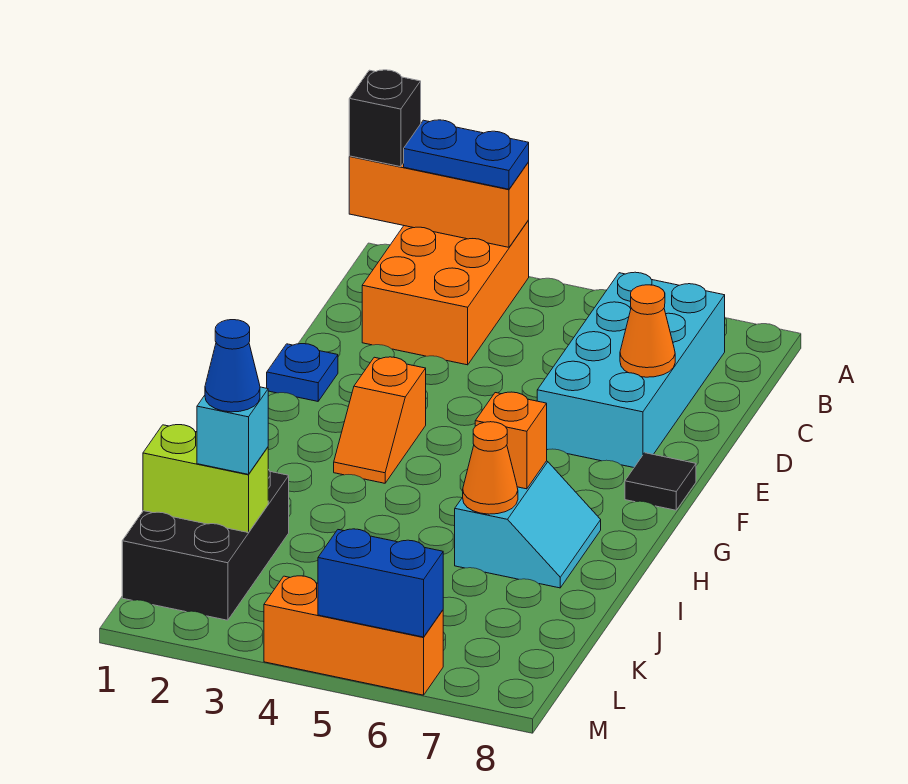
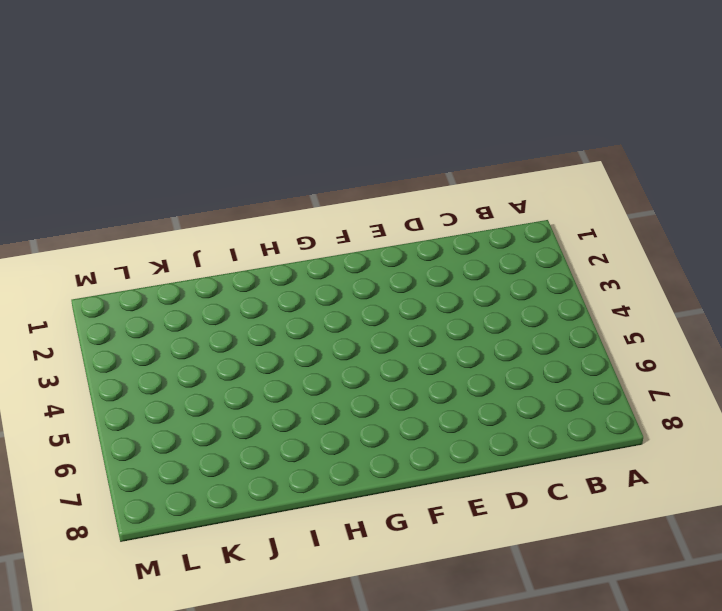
none -> orange 2x3 brick [362,220,529,365]
none -> cyan 2x4 brick [537,272,725,468]
none -> blue 1x1 plate [267,344,338,401]

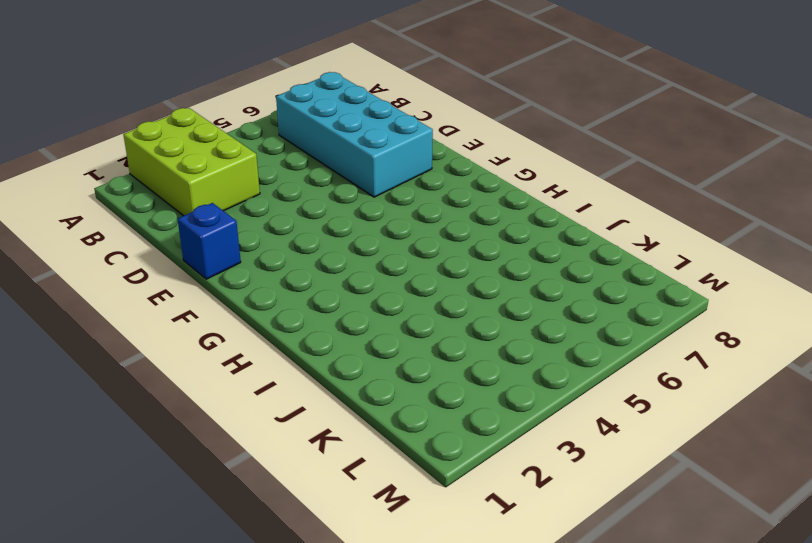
lime 2x3 brick [123,108,260,216] -> orange 2x3 brick [362,220,529,365]
blue 1x1 brick [178,203,241,279] -> blue 1x1 plate [267,344,338,401]
none -> orange 1x2 slope [334,357,426,483]
none -> black 1x1 tile [625,453,696,510]
none -> cyan 2x2 slope [455,461,601,588]

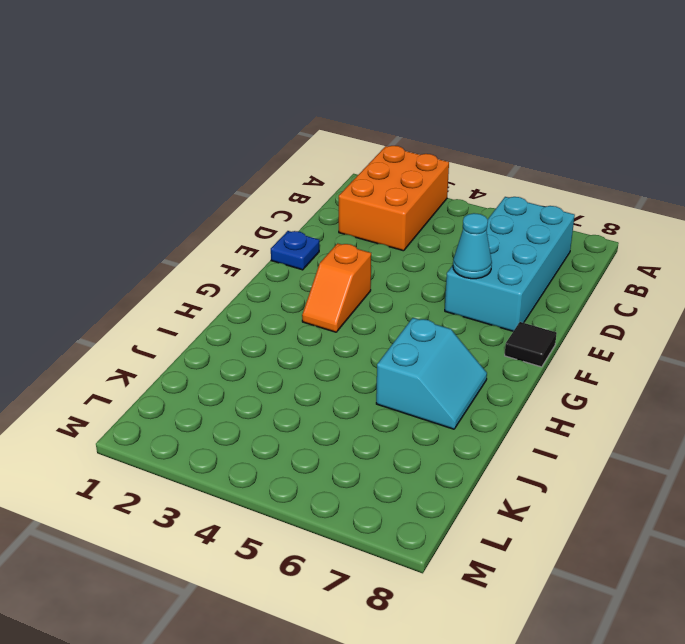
cyan 1x1 cone [453,213,492,279] -> none
none -> black 2x3 brick [122,470,289,620]
none -> orange 1x3 brick [264,576,443,695]
none -> orange 1x3 brick [349,156,529,247]

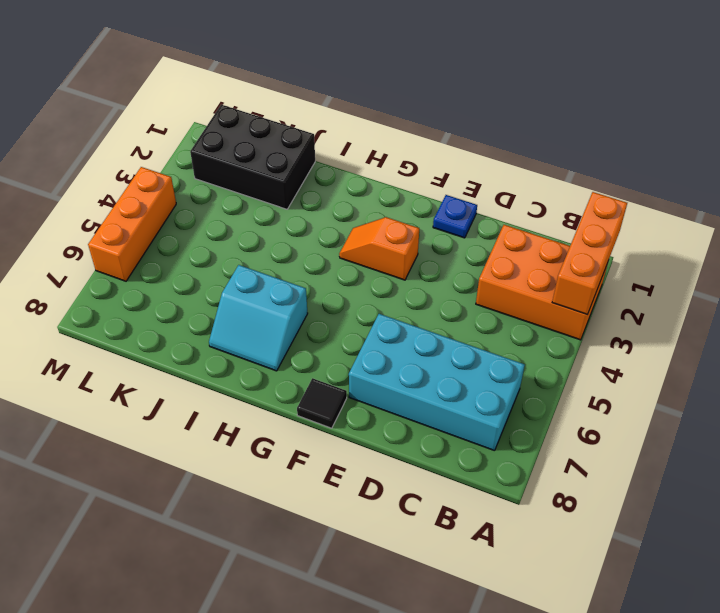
none -> orange 1x1 cone [620,285,675,377]
none -> orange 1x1 brick [475,392,547,489]
none -> orange 1x1 cone [463,422,518,514]

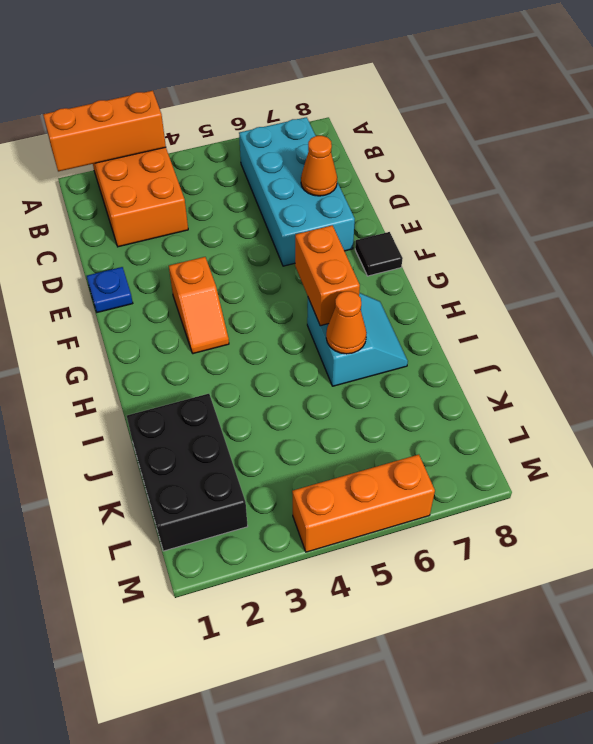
orange 1x2 brick [295,225,360,326] -> orange 1x1 brick [475,392,547,489]
none -> lime 1x2 brick [143,425,268,533]
none -> blue 1x2 brick [318,529,443,637]
none -> black 1x1 brick [349,70,421,167]

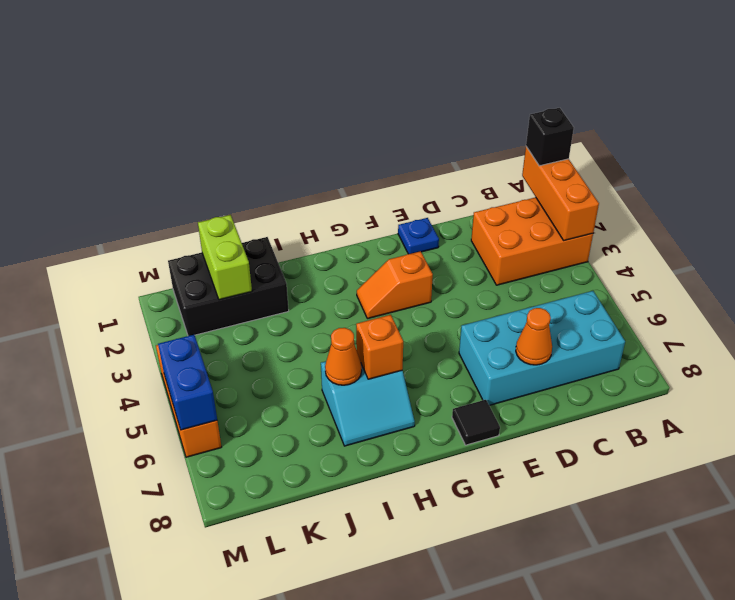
none -> blue 1x2 plate [404,120,529,189]
none -> cyan 1x1 brick [197,387,268,474]
none -> blue 1x1 cone [205,320,260,412]

